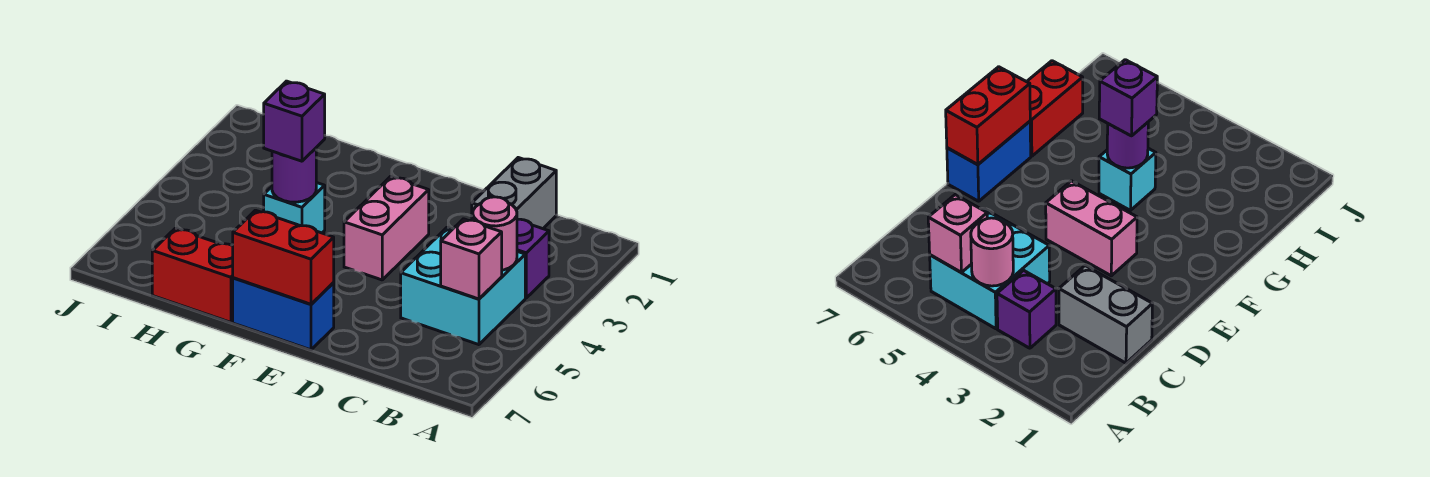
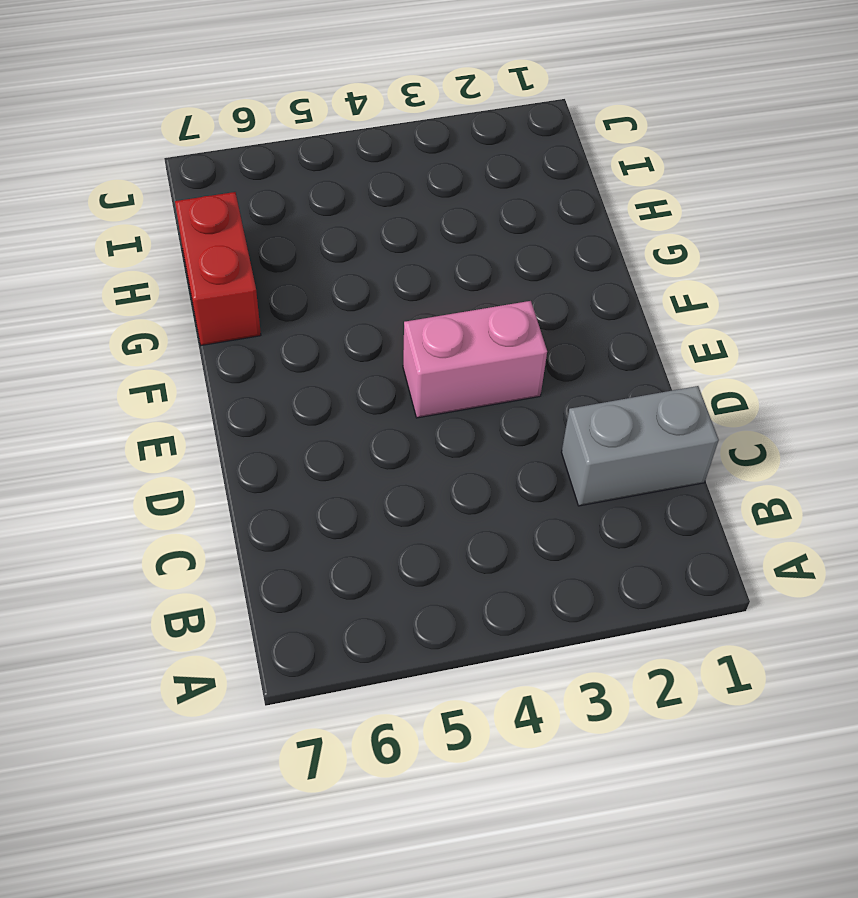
none -> purple 1x1 brick [517,219,549,298]
none -> cyan 2x2 brick [401,227,525,345]
none -> blue 1x2 brick [233,278,334,350]

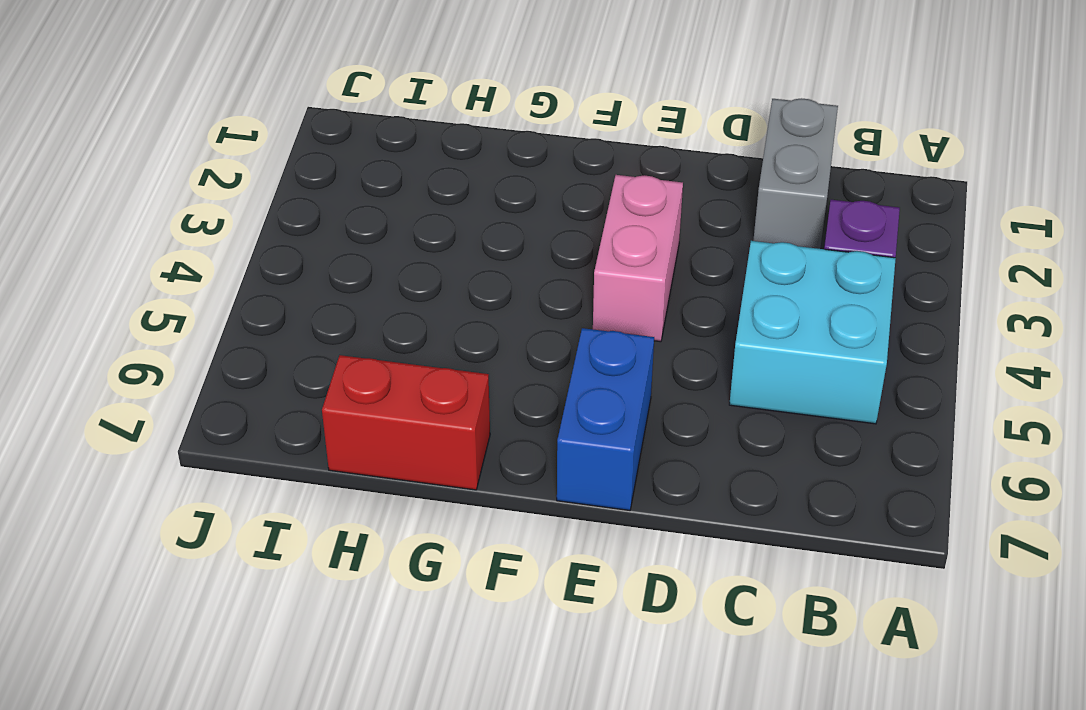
blue 1x2 brick [557,328,654,510] -> blue 1x2 brick turned to [233,278,334,350]
none -> cyan 1x1 brick [264,183,325,233]
none -> pink 1x1 round brick [473,197,517,270]
none -> pink 1x1 brick [441,219,502,299]

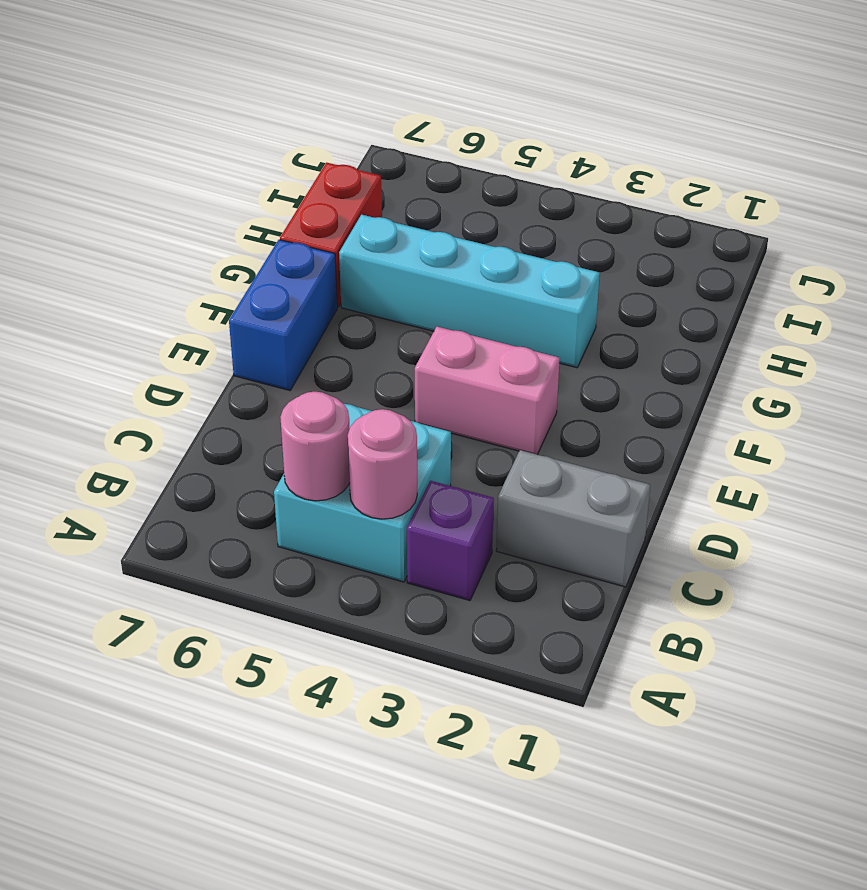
pink 1x1 round brick [280,392,350,501] -> pink 1x1 brick [441,219,502,299]
cyan 1x4 brick [339,215,600,368] -> cyan 1x1 brick [264,183,325,233]
none -> red 1x2 brick [233,210,334,304]
none -> purple 1x1 round brick [272,148,316,202]
none -> purple 1x1 brick [264,81,325,161]

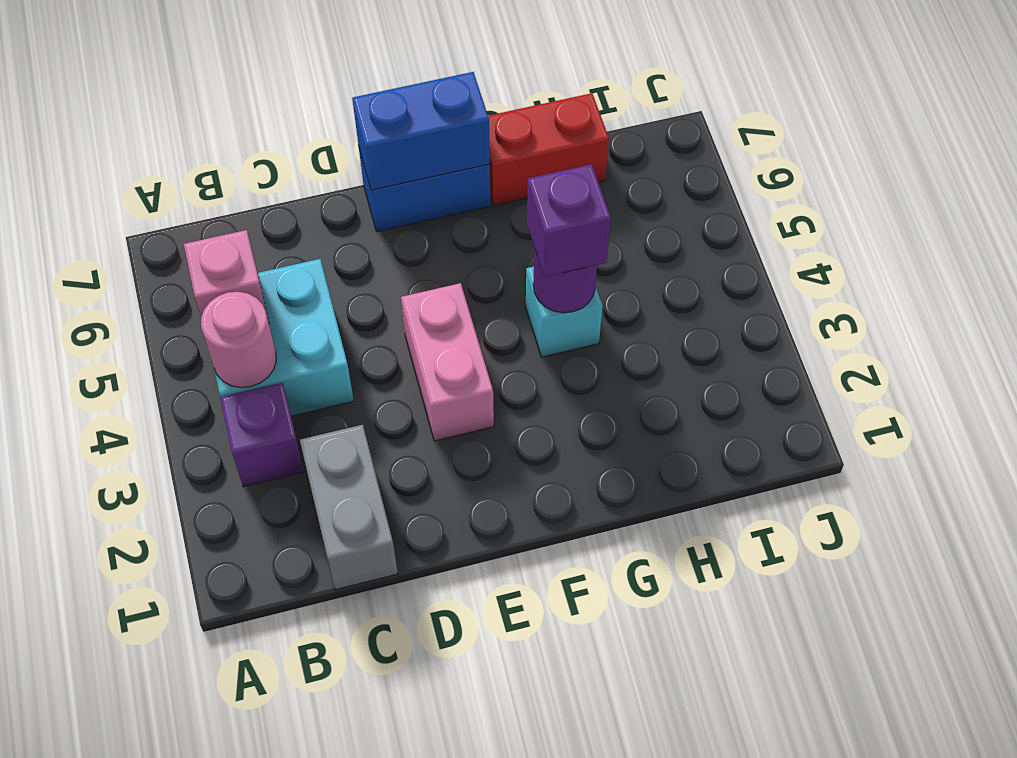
blue 1x2 brick [352,72,490,190] -> red 1x2 brick [233,210,334,304]

